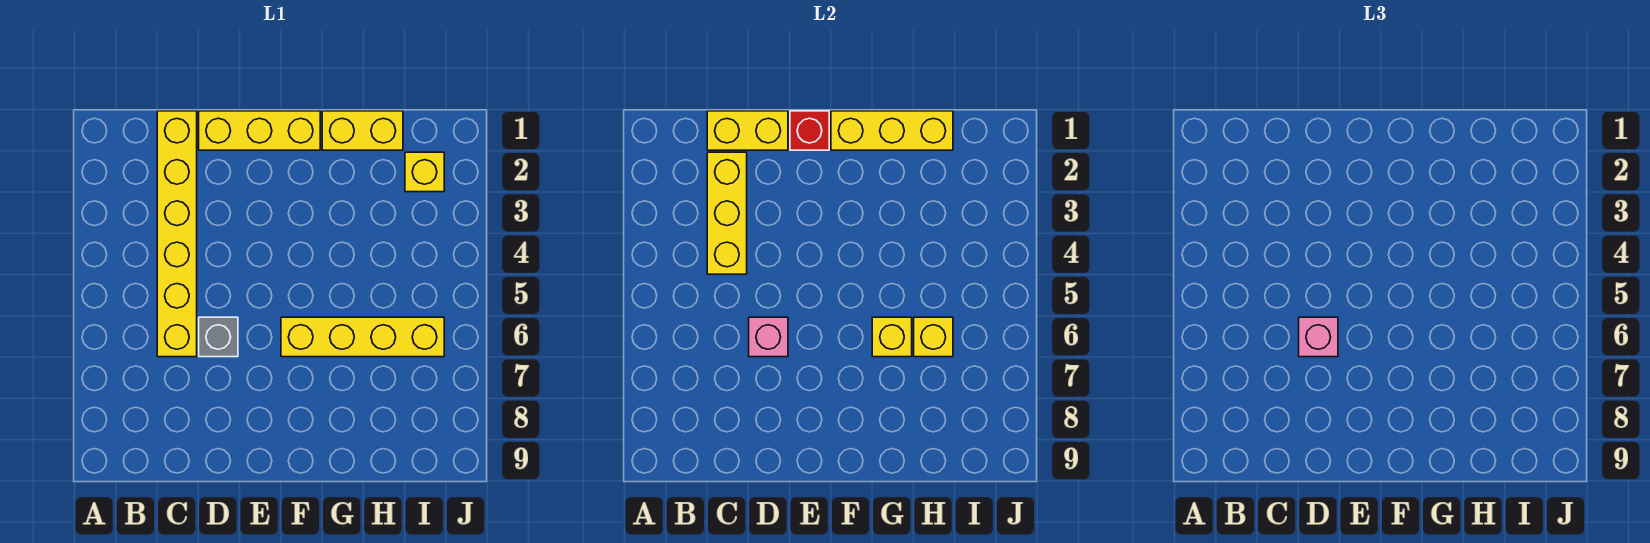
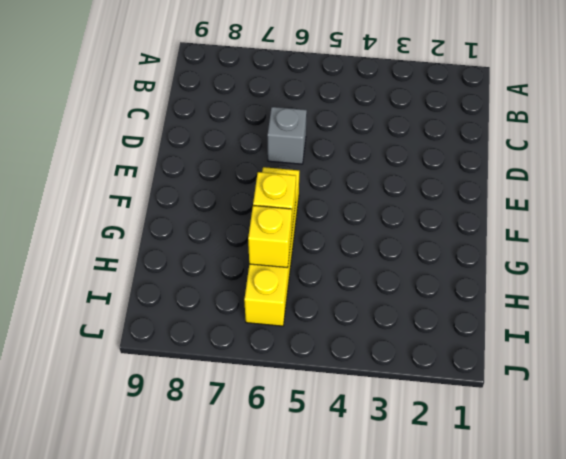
none -> yellow 1x6 brick [157,111,197,357]
none -> yellow 1x3 brick [199,111,320,150]
none -> yellow 1x2 brick [322,111,403,150]

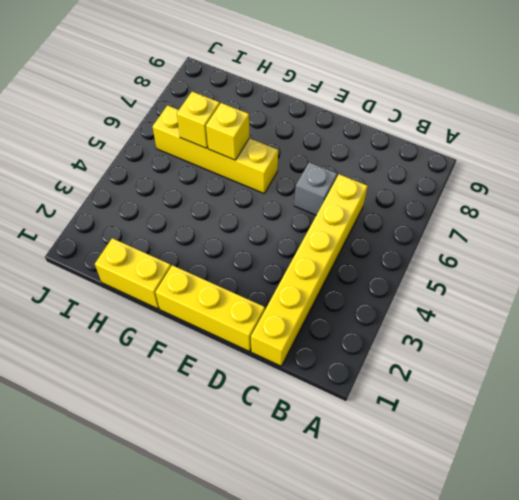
none -> yellow 1x1 brick [405,152,444,192]
none -> yellow 1x2 brick [707,111,788,150]
none -> yellow 1x3 brick [707,152,747,274]

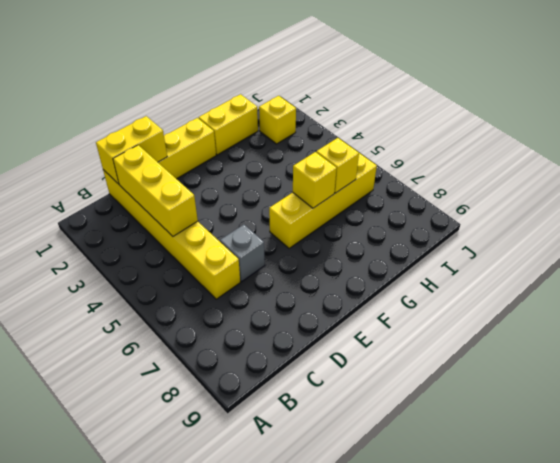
none -> pink 1x1 brick [749,317,788,357]
none -> red 1x1 brick [790,111,829,150]
none -> yellow 1x3 brick [831,111,953,150]

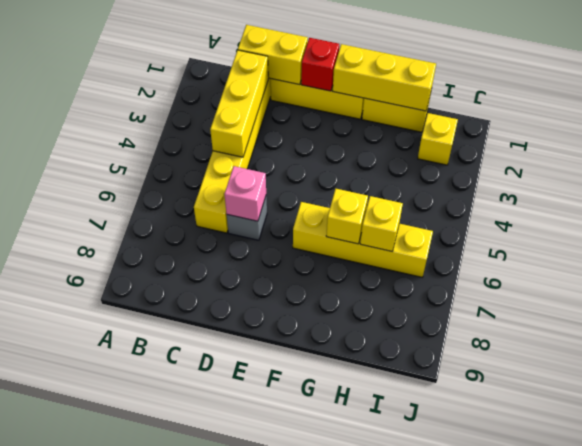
none -> pink 1x1 brick [1299,317,1338,357]

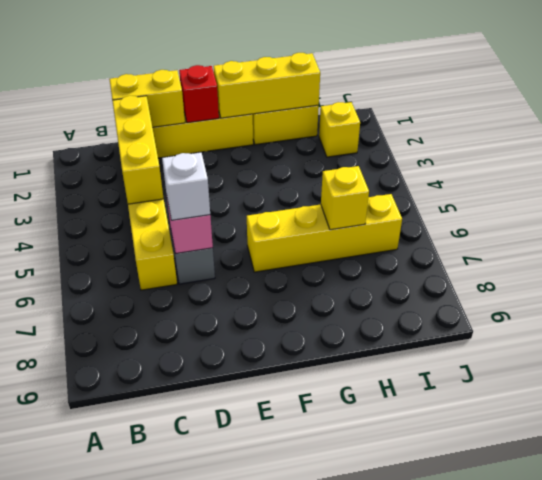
white 1x1 brick [162,152,210,220] -> pink 1x1 brick [1299,317,1338,357]
none -> yellow 1x1 brick [872,317,912,357]

